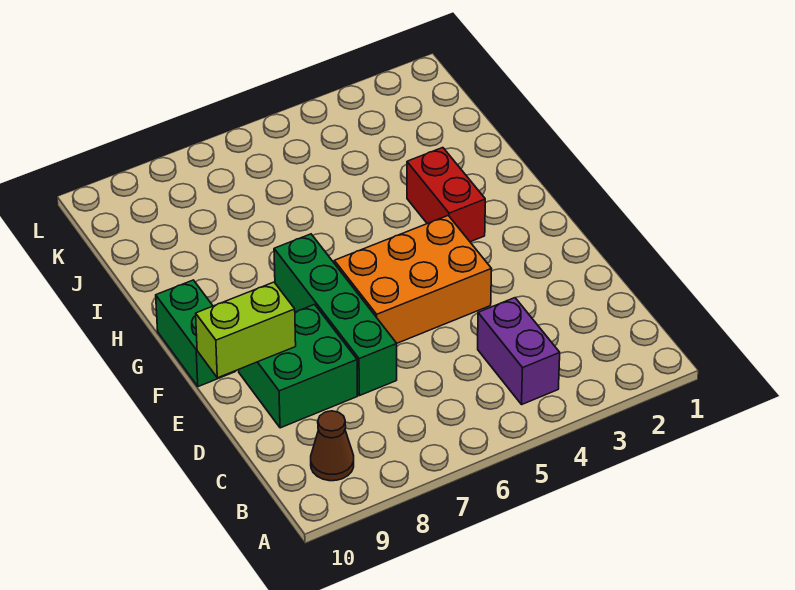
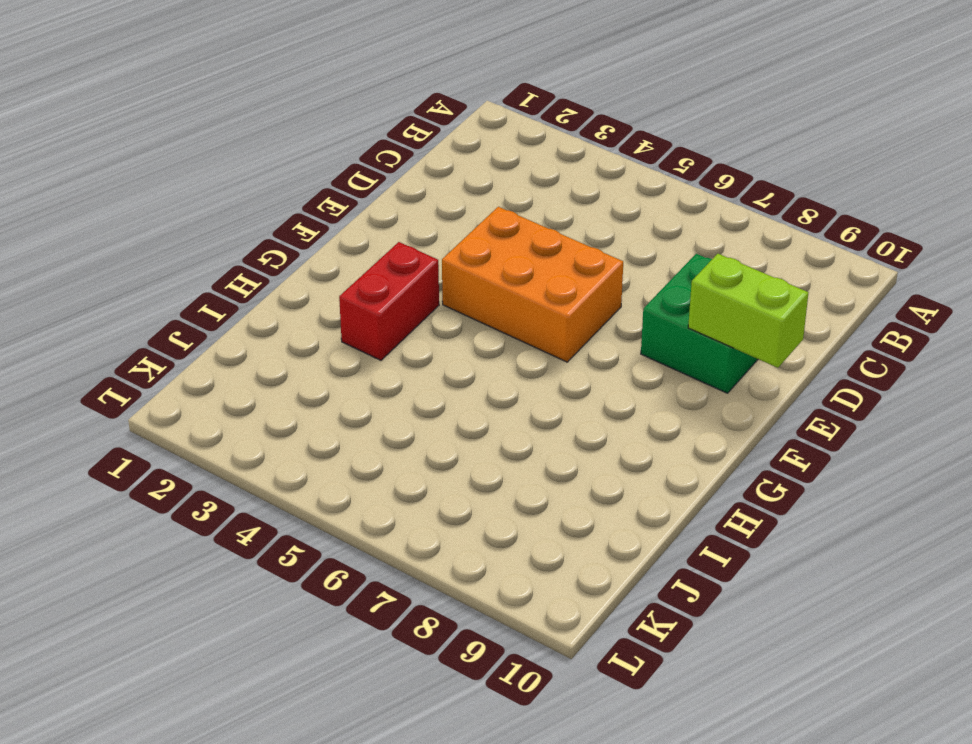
none -> purple 1x2 brick [478,298,560,404]
none -> brown 1x1 cone [311,411,354,481]

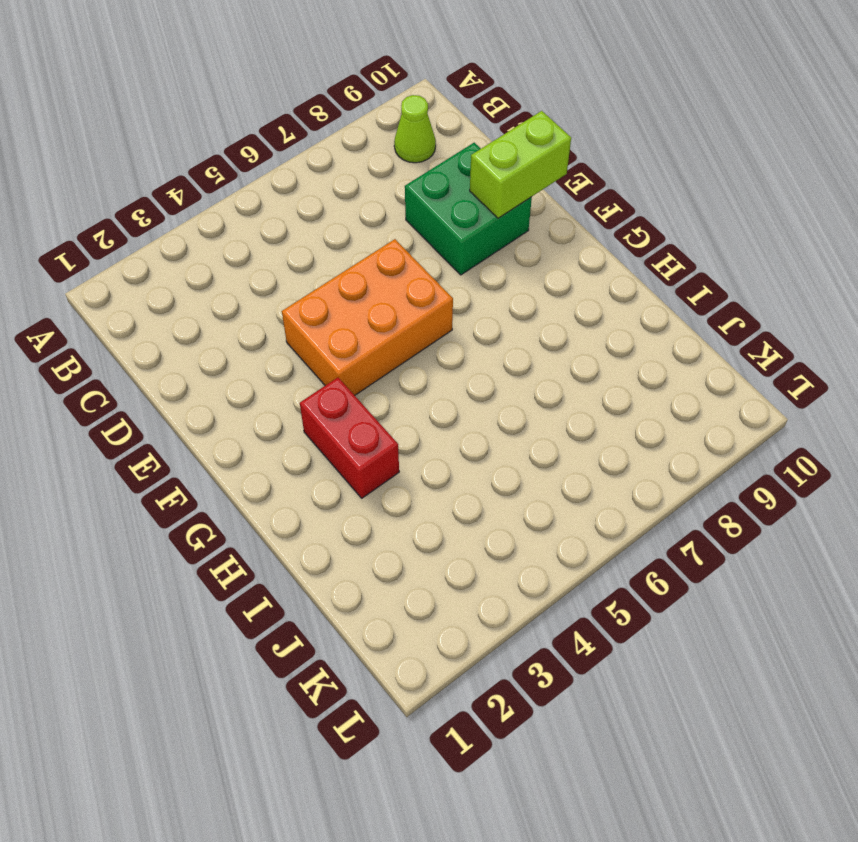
lime 1x1 cone [394,95,436,163] -> brown 1x1 cone [311,411,354,481]
none -> purple 1x2 brick [478,298,560,404]
none -> green 1x4 brick [274,234,397,396]

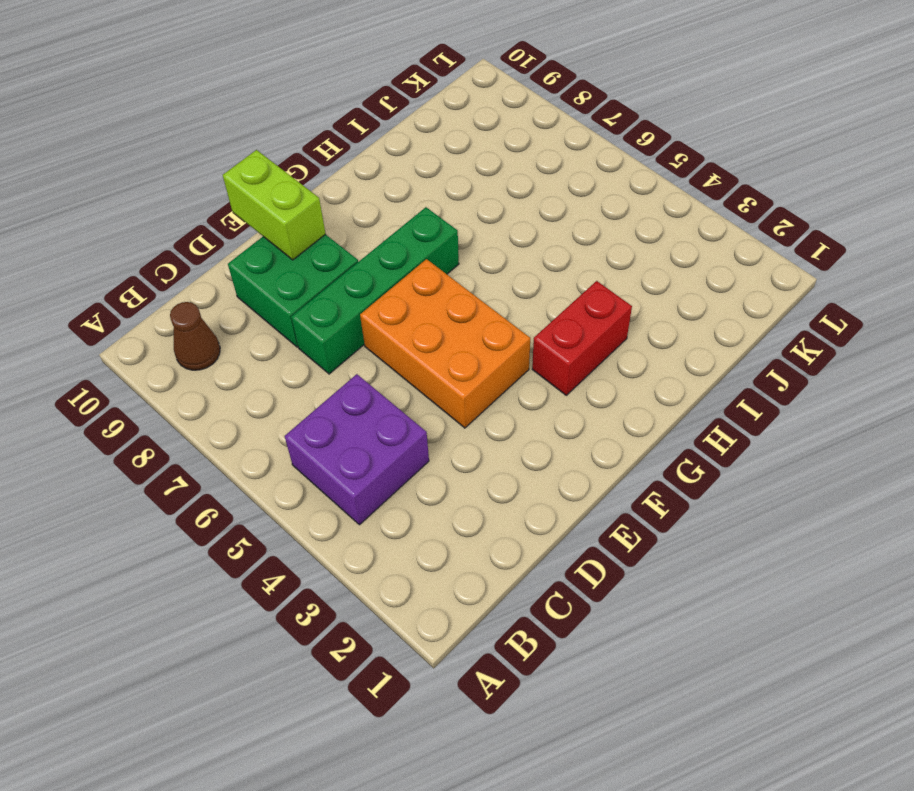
purple 2x2 brick [285,374,429,525] -> purple 1x2 brick [478,298,560,404]
none -> green 1x2 brick [156,280,235,387]

